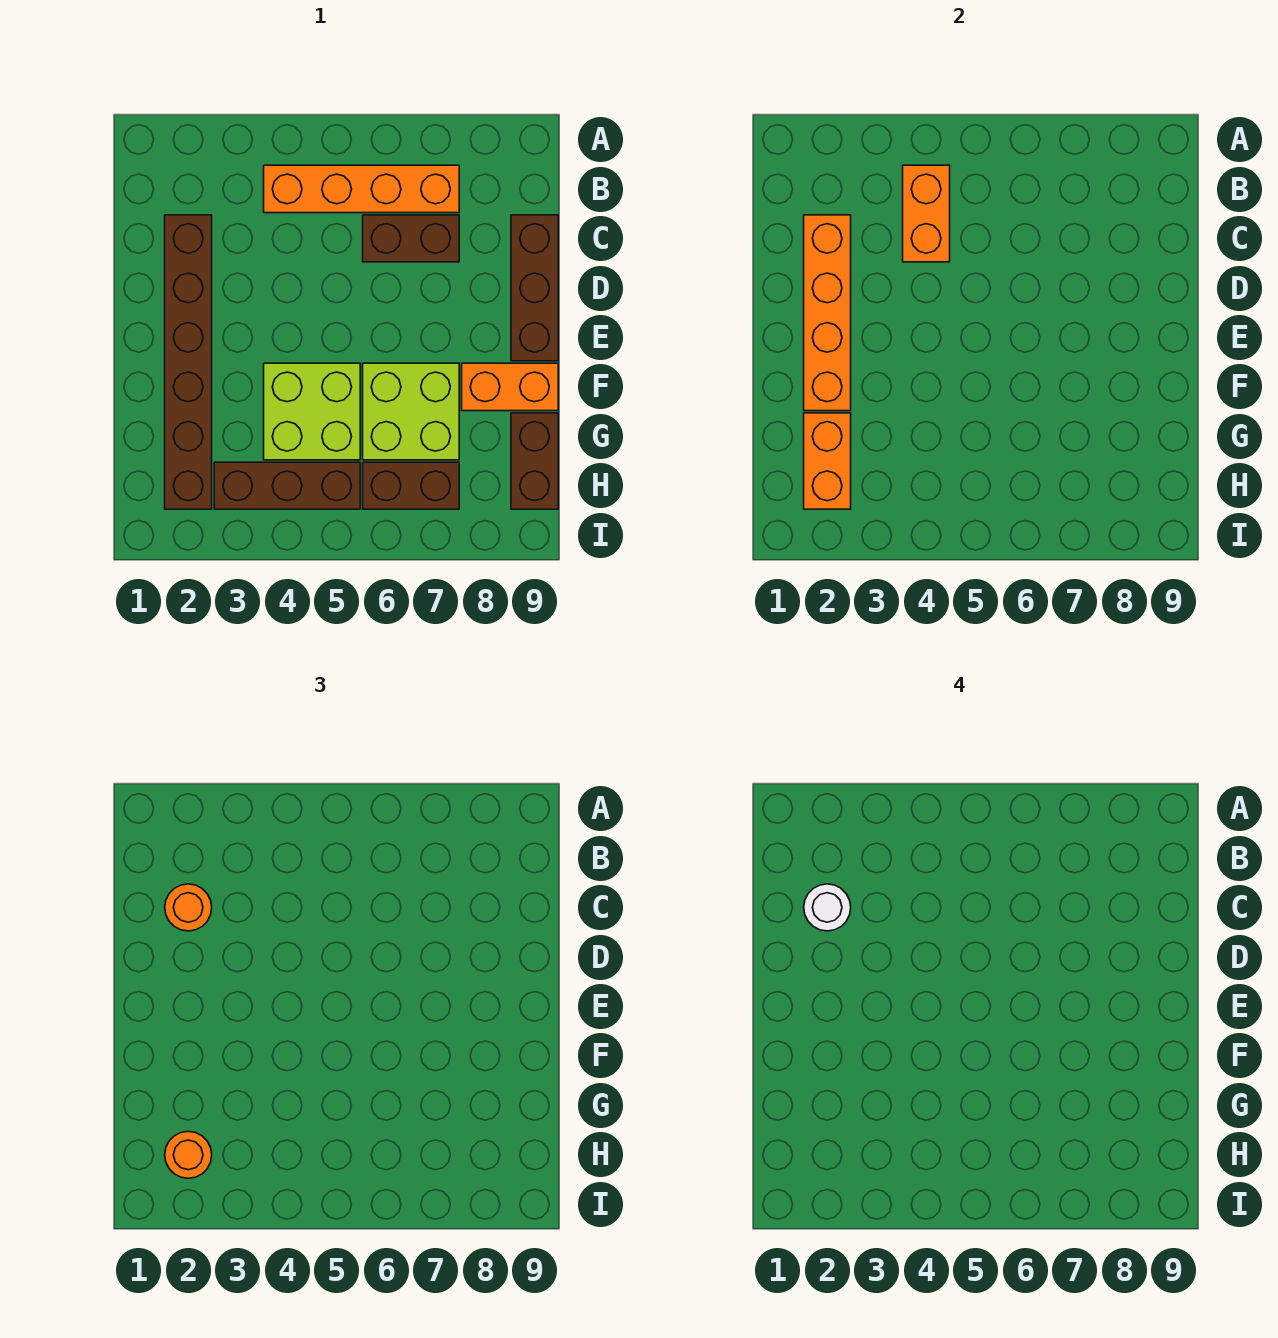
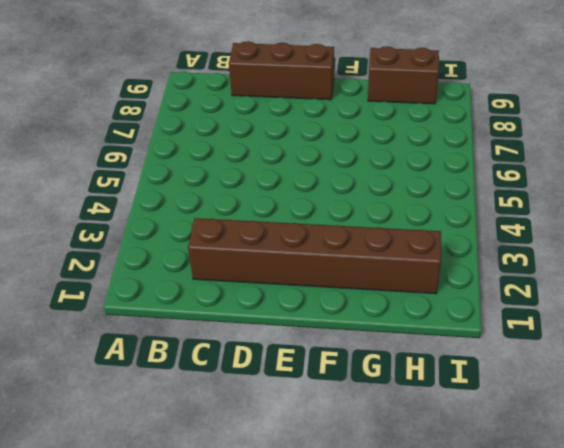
none -> orange 1x4 brick [264,165,459,213]
none -> brown 1x2 brick [363,215,459,262]
none -> lime 2x2 brick [264,363,360,460]

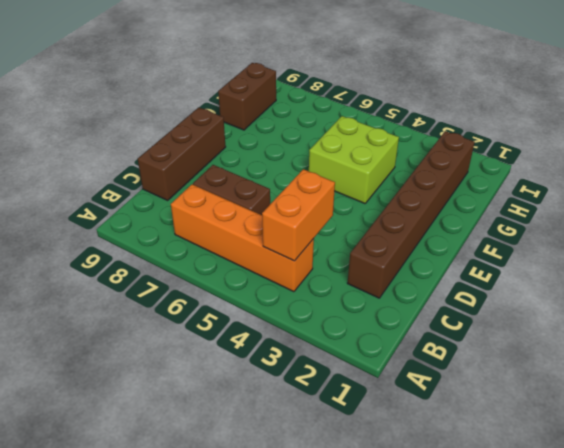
none -> lime 2x2 brick [363,363,459,460]
none -> orange 1x2 brick [462,363,558,411]
none -> brown 1x3 brick [214,462,360,509]

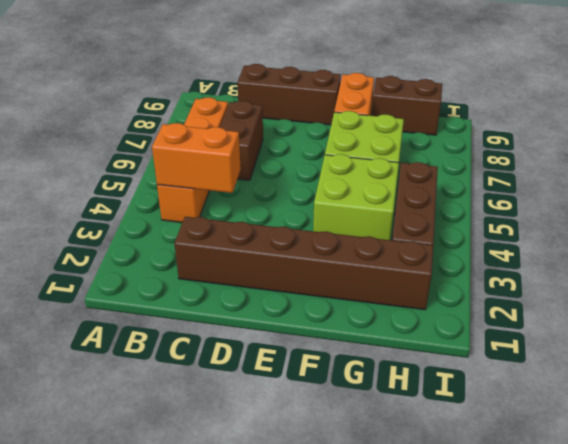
none -> brown 1x2 brick [363,462,459,509]
none -> orange 1x4 brick [804,215,851,411]
none -> orange 1x2 brick [804,413,851,509]

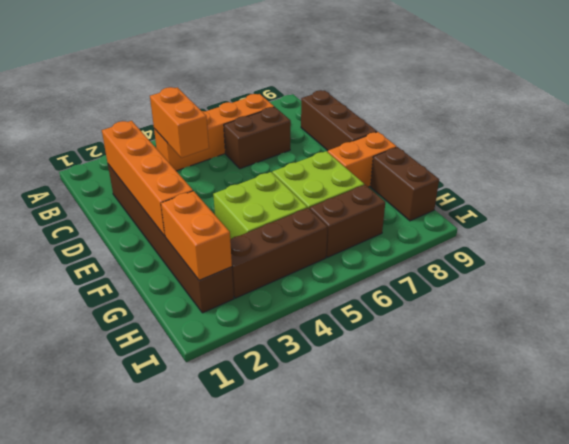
none -> orange 1x1 round brick [165,884,212,931]
none -> orange 1x1 round brick [165,1131,212,1178]
none -> white 1x1 round brick [804,884,851,931]

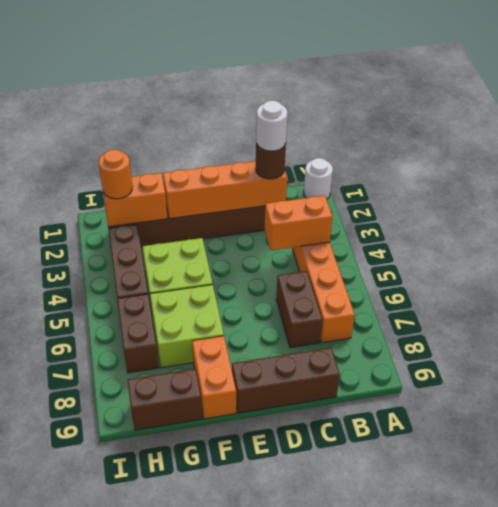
white 1x1 round brick [304,158,333,199] -> none
brown 1x1 round brick [256,143,286,179] -> orange 1x1 round brick [165,884,212,931]

